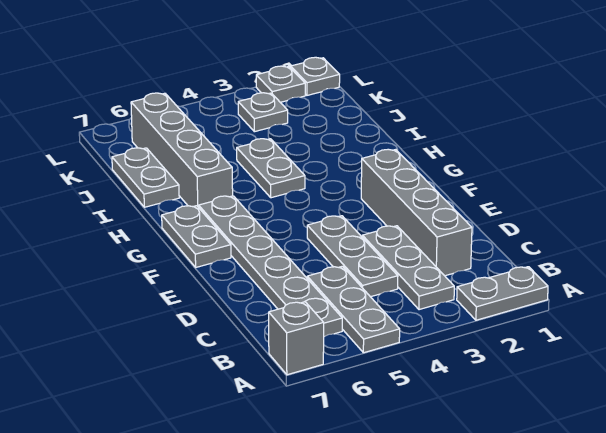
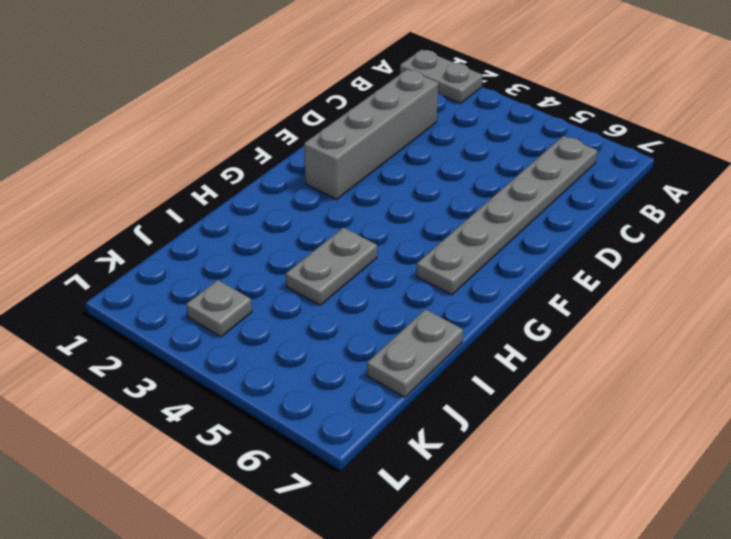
none -> grey 1x3 plate [307,266,400,353]
none -> grey 1x1 brick [269,302,324,375]
none -> grey 1x3 plate [362,226,454,310]

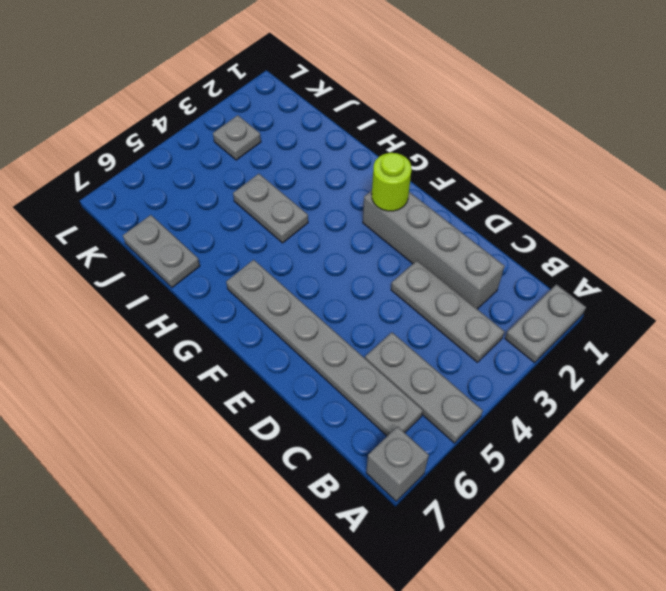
lime 1x1 round brick [372,153,412,211] -> none
none -> grey 1x3 plate [307,216,398,297]
none -> grey 1x2 plate [162,206,231,267]
none -> grey 1x4 brick [131,93,233,207]

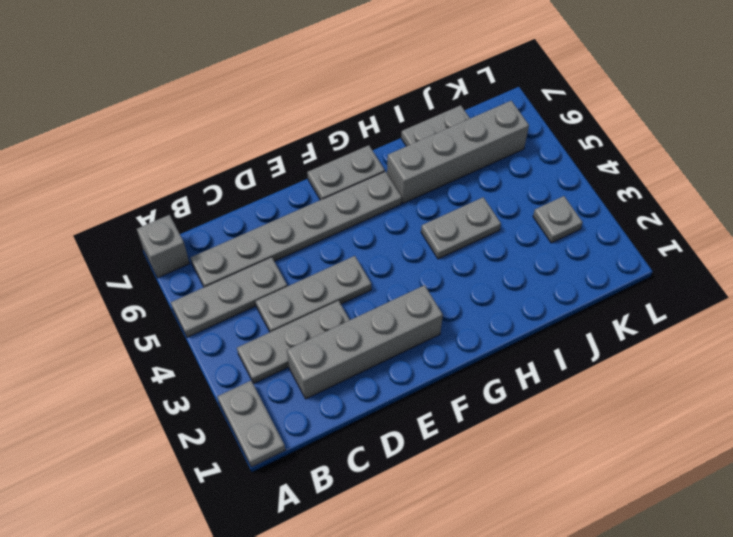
none -> grey 1x1 plate [291,57,340,95]
none -> grey 1x1 plate [256,66,305,102]

